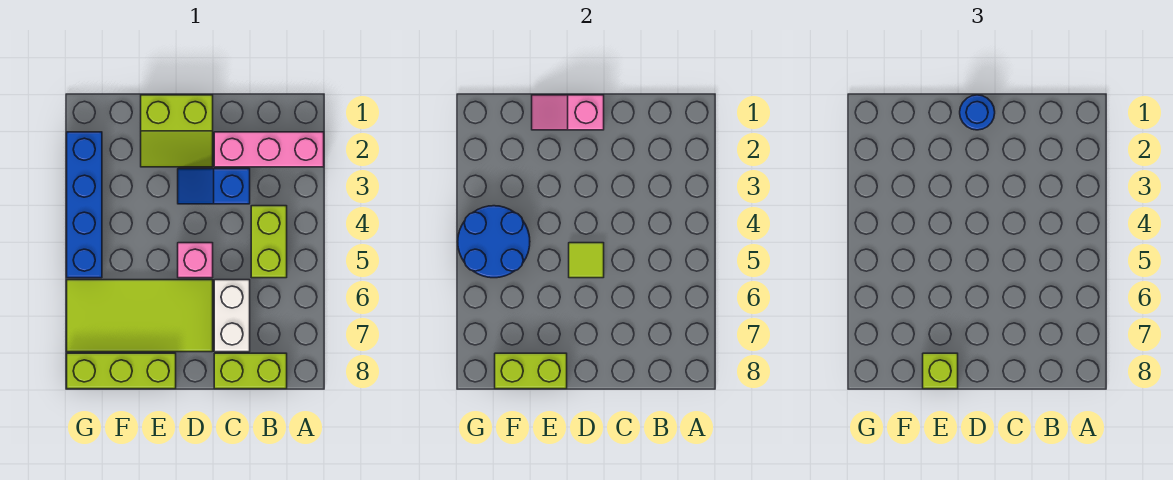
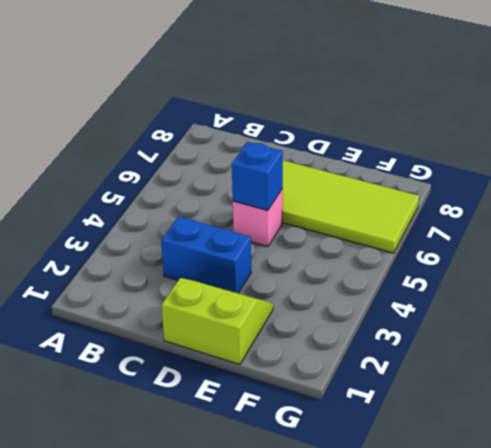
blue 1x2 brick [161,217,251,293] -> blue 1x2 slope [178,169,250,204]
blue 1x1 brick [232,142,283,211] -> lime 1x1 tile [569,243,604,278]
none -> pink 1x3 brick [214,132,324,167]
none -> lime 1x2 brick [251,206,287,278]
none -> lime 1x2 brick [214,353,287,389]

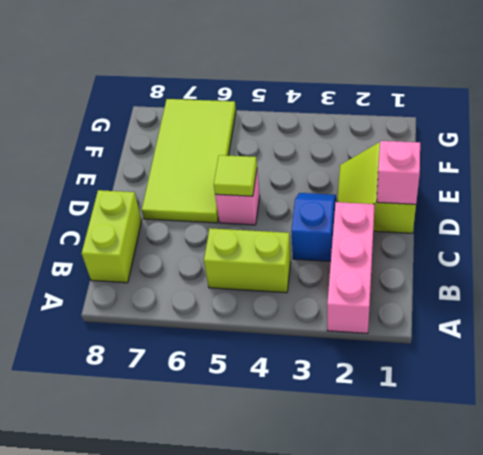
pink 1x1 brick [377,141,420,204] -> pink 1x2 slope [532,95,604,130]
none -> white 1x2 brick [214,280,250,352]
none -> lime 1x3 brick [67,353,176,389]
none -> blue 1x4 brick [67,132,102,278]

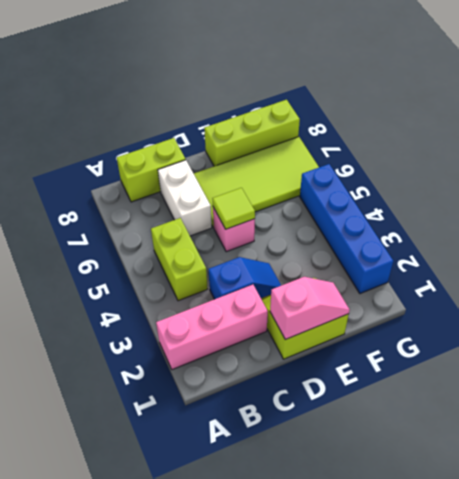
none -> lime 1x2 brick [495,353,567,389]
none -> blue 2x2 round brick [458,206,530,278]
none -> blue 1x1 round brick [960,95,995,130]

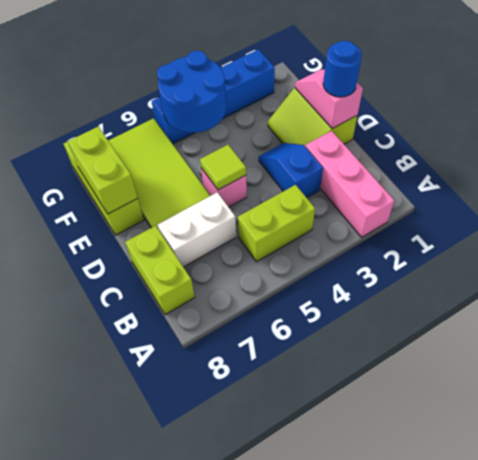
none -> lime 1x1 brick [923,353,958,389]

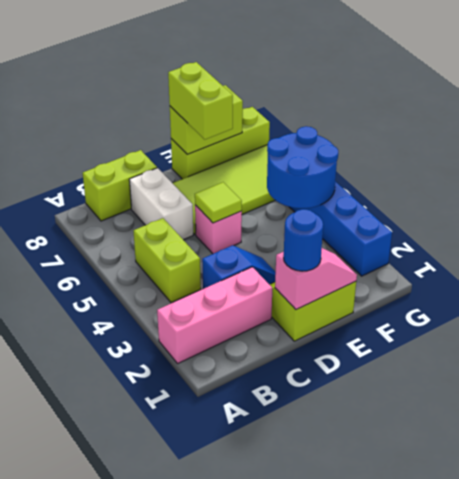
lime 1x2 brick [168,62,233,139] -> lime 1x1 brick [923,353,958,389]

